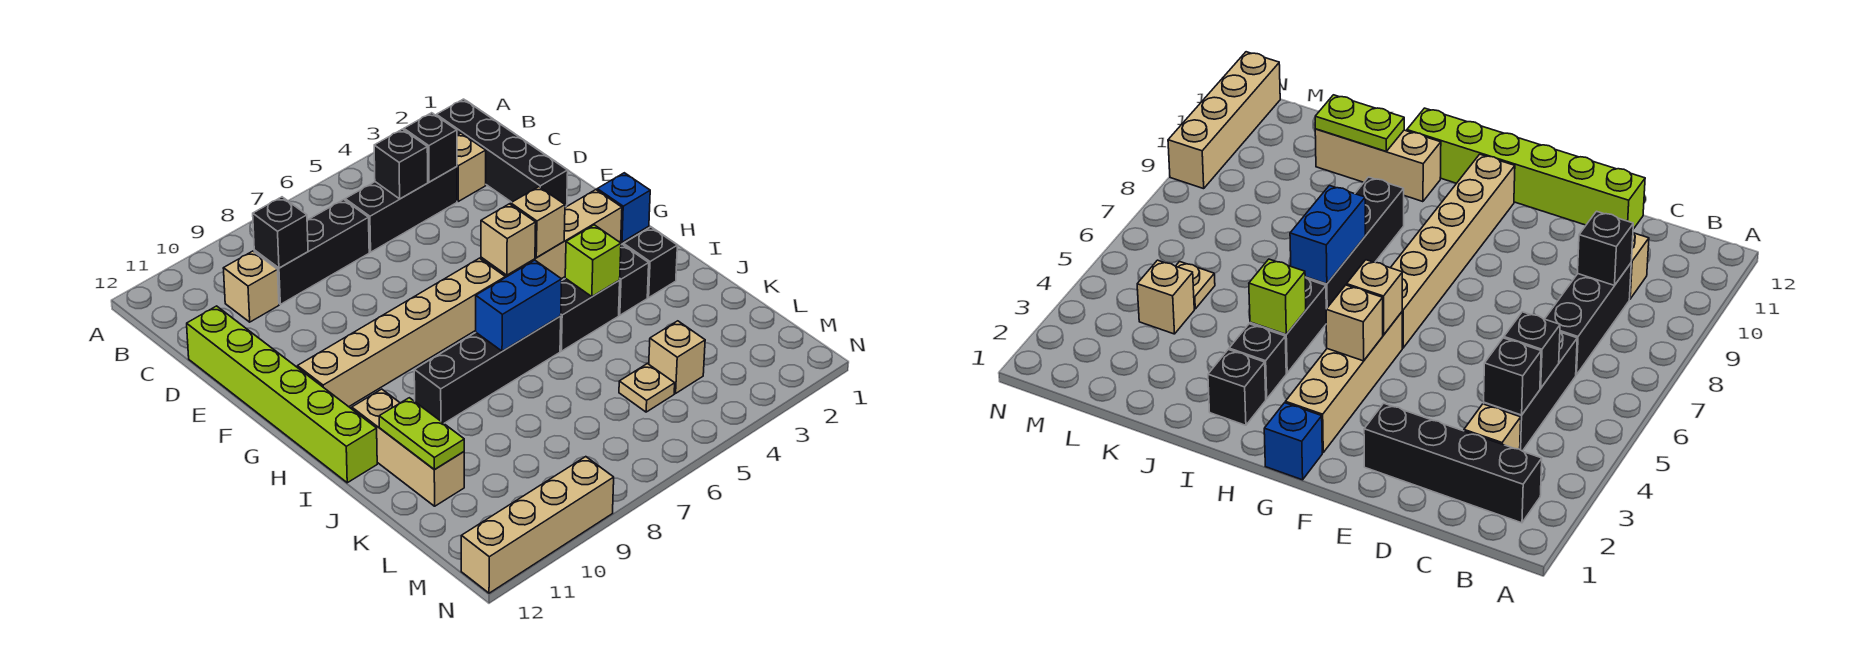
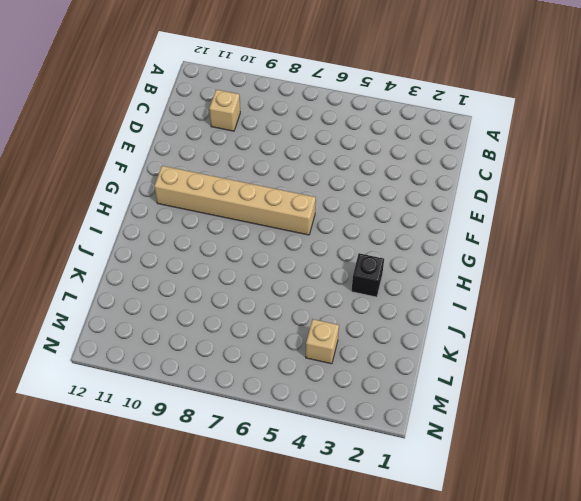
none -> black 1x4 brick [436,99,568,207]
none -> tan 1x1 brick [457,133,486,201]
none -> black 1x3 brick [345,167,457,252]

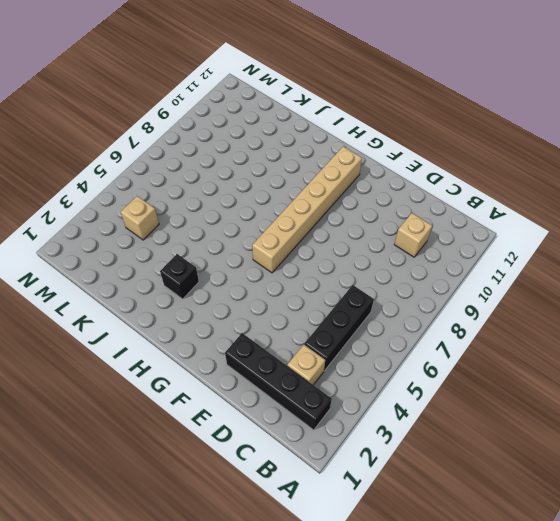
none -> black 1x3 brick [254,200,369,304]
none -> lime 1x6 brick [187,306,377,483]
none -> blue 1x1 brick [597,173,650,242]

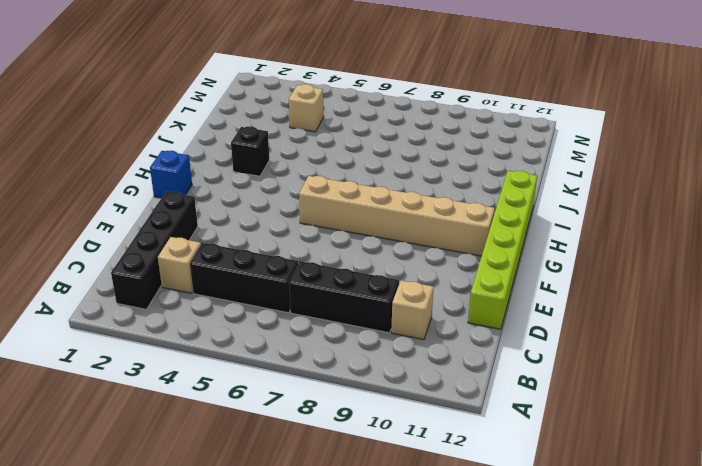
none -> tan 1x4 brick [481,190,622,279]
none -> black 1x1 brick [624,227,677,297]
none -> black 1x2 brick [560,278,620,351]

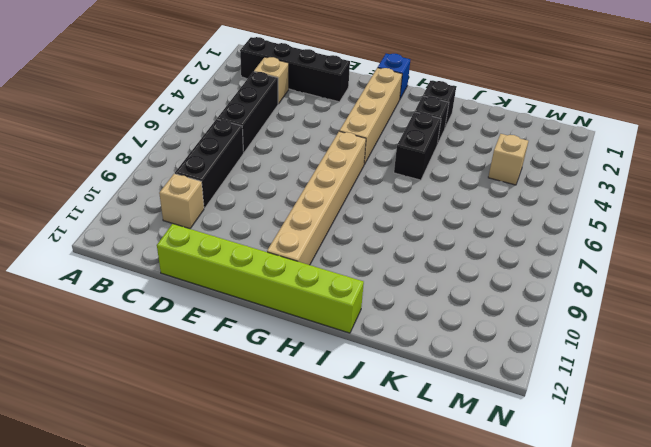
none -> black 1x4 brick [414,316,561,423]
none -> tan 1x3 brick [352,389,464,506]
none -> tan 1x1 plate [619,364,675,412]

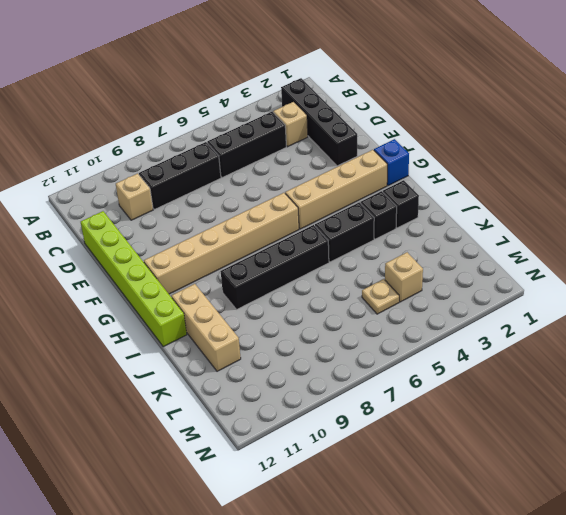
none -> tan 1x4 brick [461,457,614,593]
none -> black 1x1 brick [404,113,457,182]
none -> black 1x1 brick [374,129,428,199]

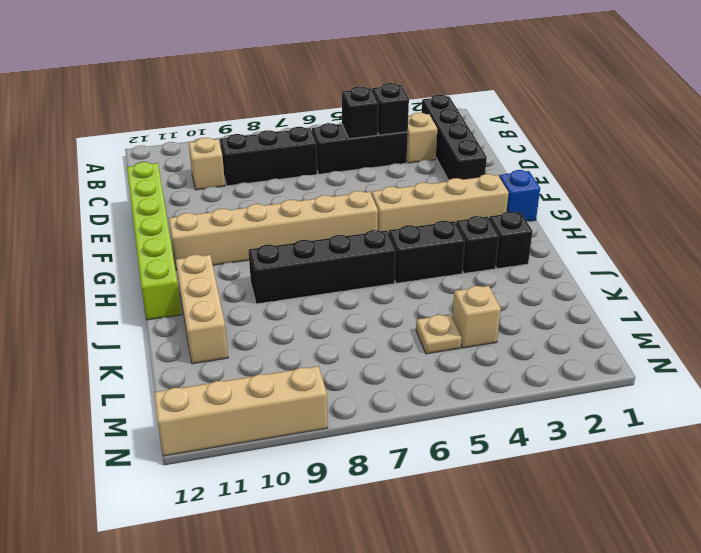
none -> black 1x1 brick [253,197,308,268]
none -> tan 1x1 brick [511,187,565,258]
none -> tan 1x1 brick [481,204,536,275]

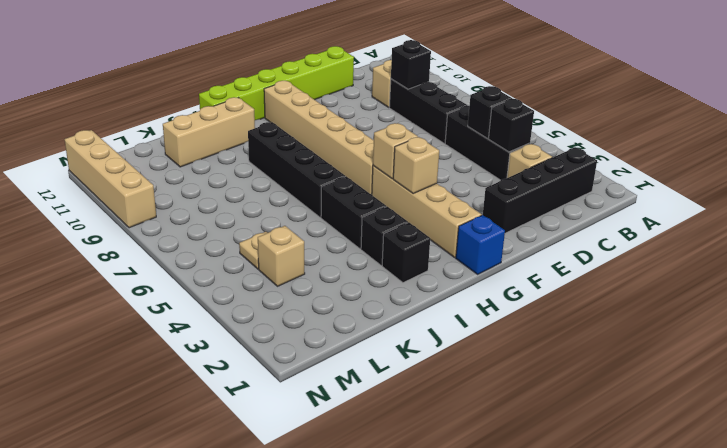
none -> lime 1x1 brick [565,225,621,297]
none -> blue 1x2 brick [476,260,562,351]
none -> lime 1x2 plate [379,398,464,470]

